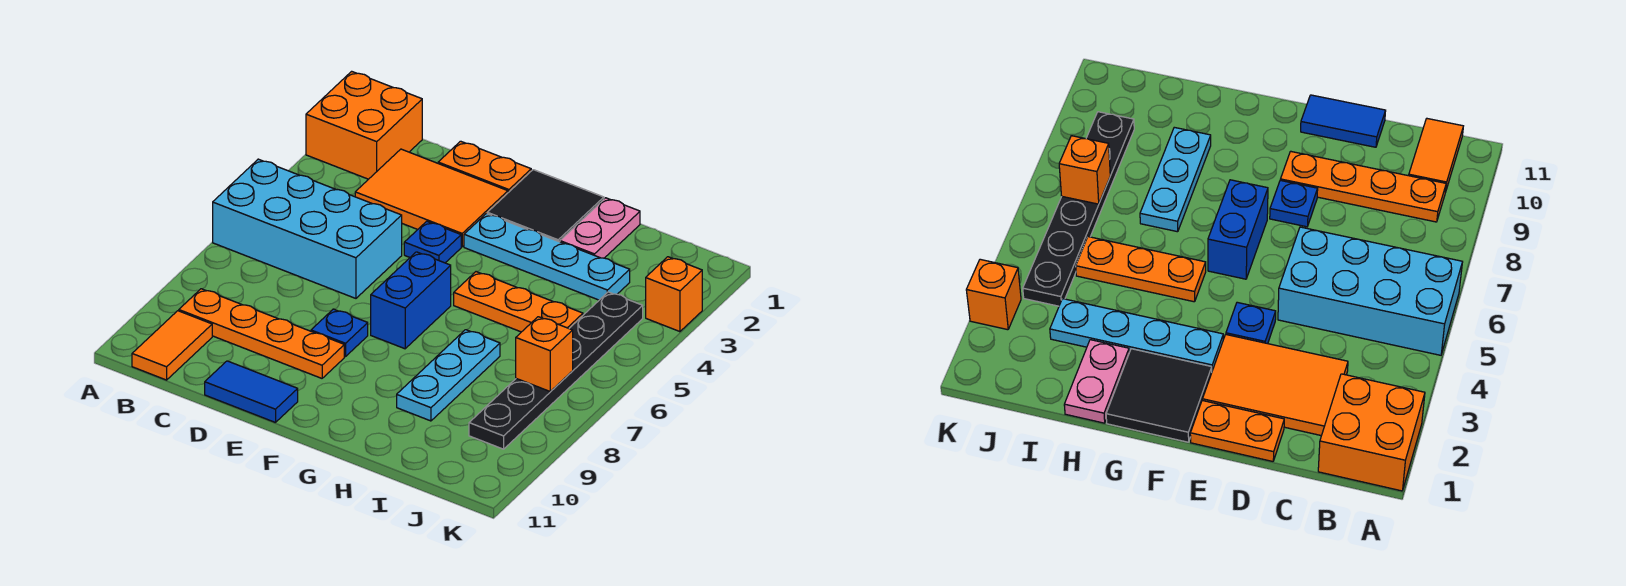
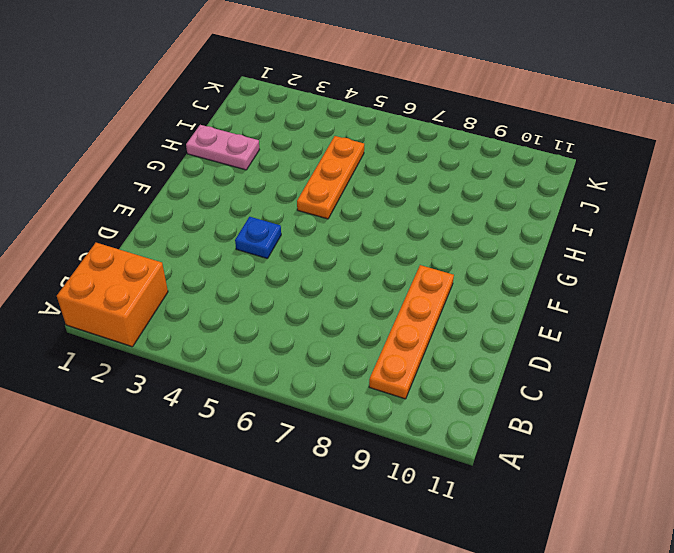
none -> cyan 2x4 brick [213,159,402,298]
none -> orange 1x2 tile [132,311,212,380]
none -> orange 2x3 tile [355,149,508,247]

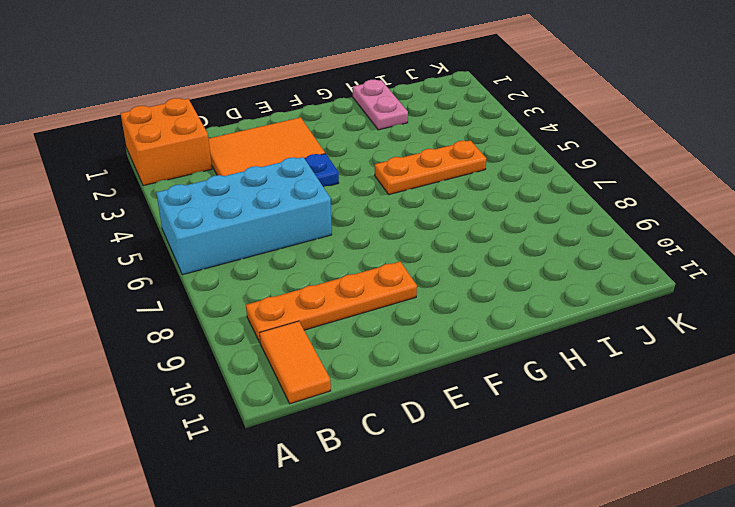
none -> orange 1x2 plate [438,141,531,193]
none -> blue 1x2 tile [205,361,298,423]
none -> blue 1x1 plate [311,309,368,357]

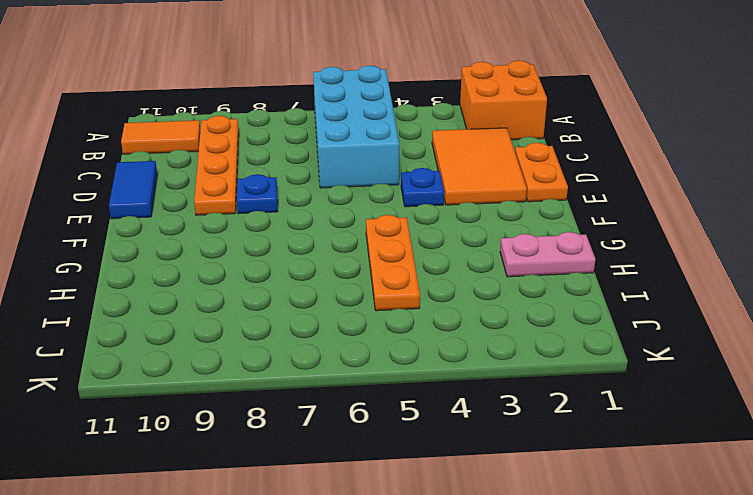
none -> black 2x2 tile [487,170,604,242]
none -> cyan 1x4 plate [464,214,630,300]
none -> blue 1x2 brick [371,252,451,349]

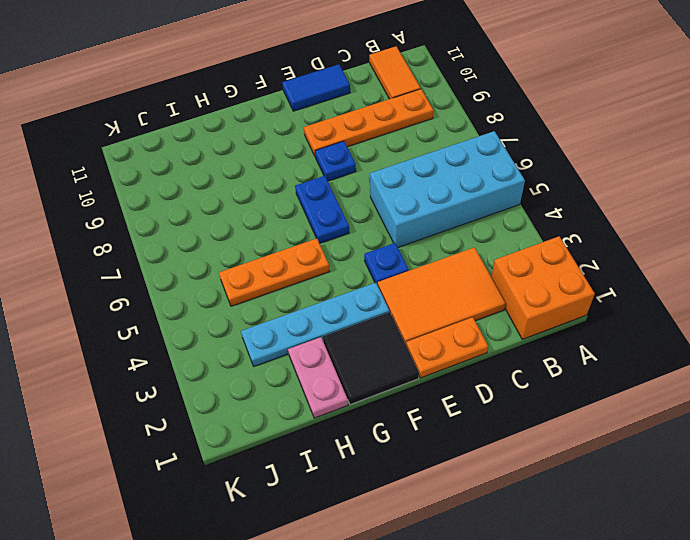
blue 1x2 plate [295,176,349,244] -> blue 1x2 brick [371,252,451,349]
none -> cyan 1x3 plate [397,330,500,421]
none -> black 1x6 plate [469,292,643,449]
none -> orange 1x1 brick [646,257,702,332]

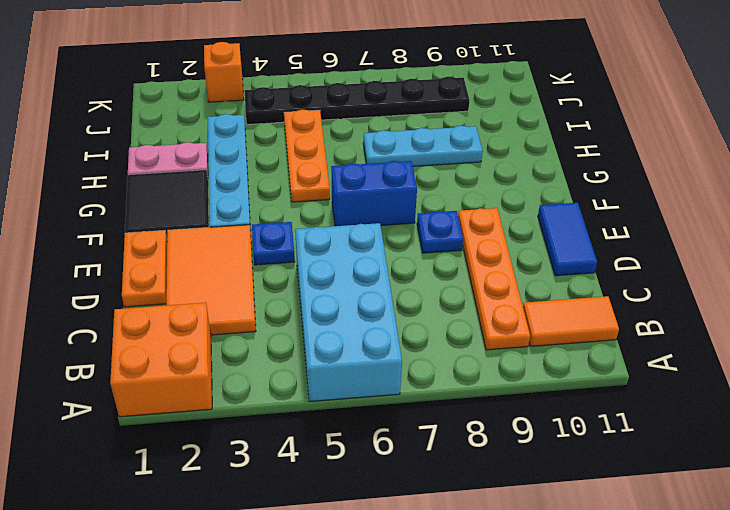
none -> orange 1x1 brick [516,317,573,392]

